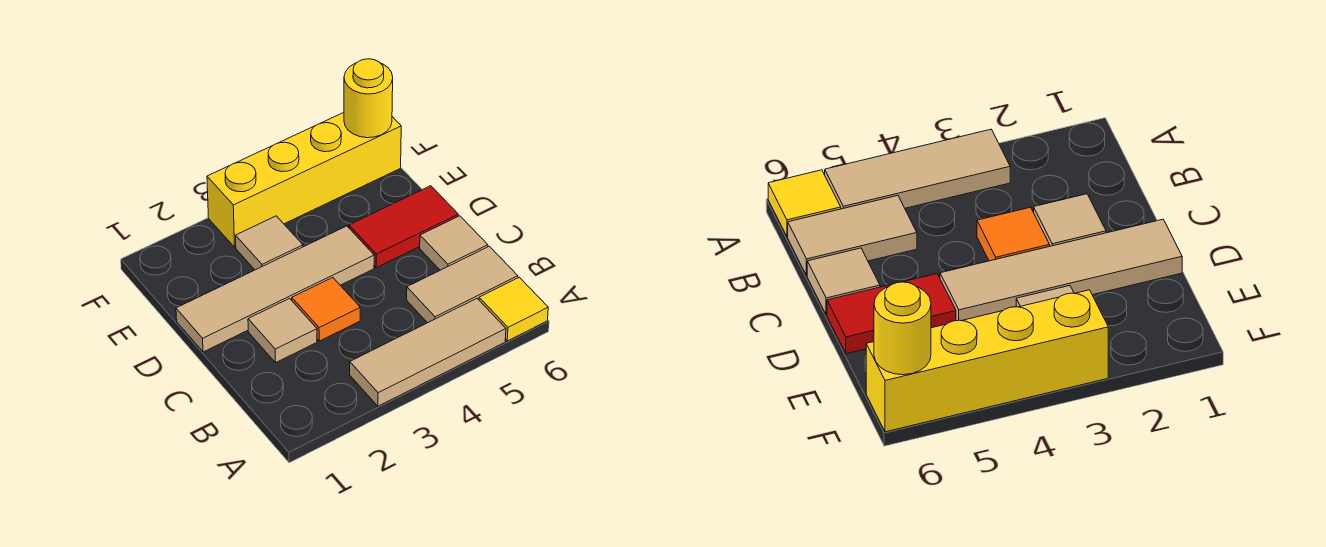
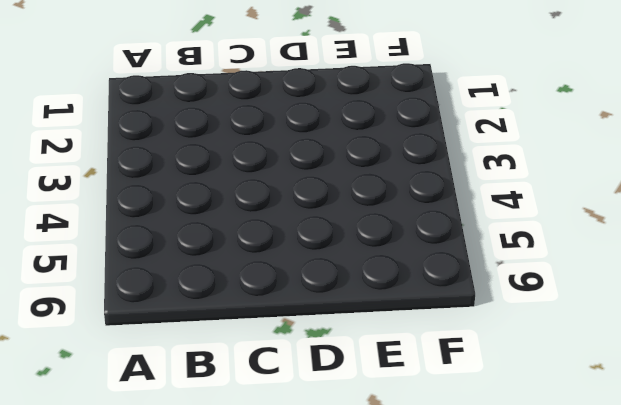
none -> tan 1x3 tile [350,299,506,406]
none -> yellow 1x1 tile [479,277,548,341]

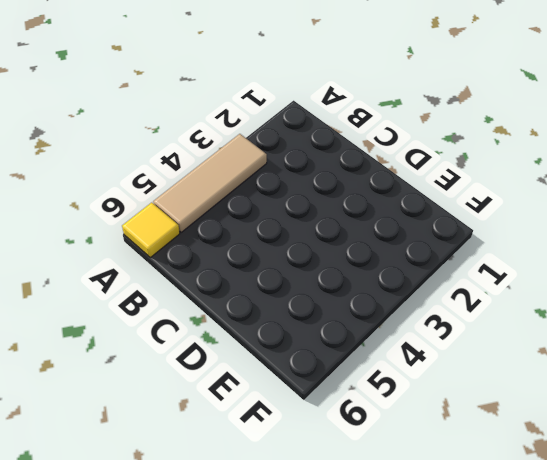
none -> tan 1x2 tile [407,246,518,323]
none -> tan 1x1 tile [248,299,317,363]

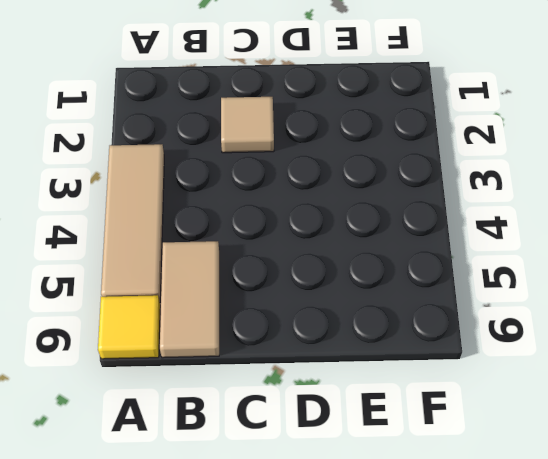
none -> orange 1x1 tile [292,278,360,341]
none -> tan 1x1 tile [420,216,488,270]

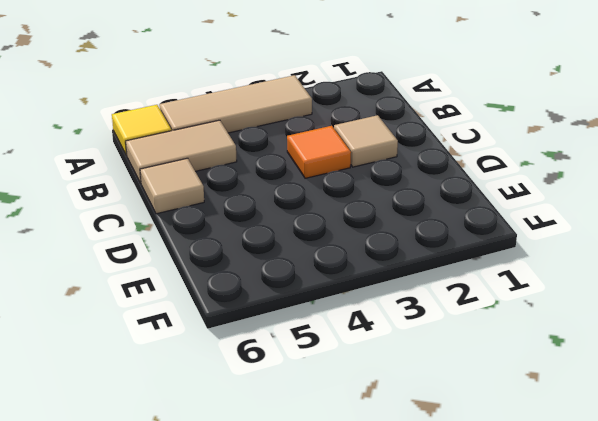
none -> tan 1x4 tile [176,226,374,352]
none -> red 1x2 tile [349,186,458,268]

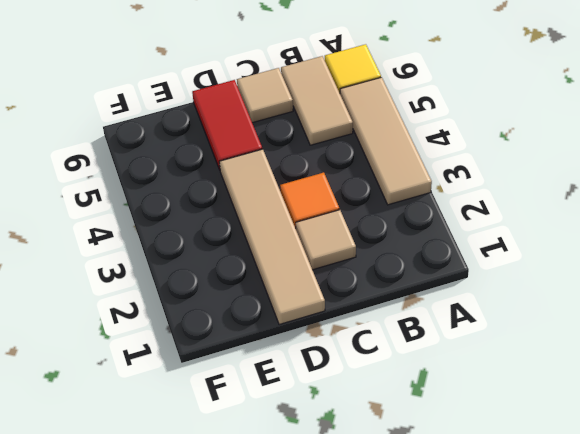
none -> tan 1x1 tile [236,216,303,270]
none -> yellow 1x4 brick [207,113,401,247]

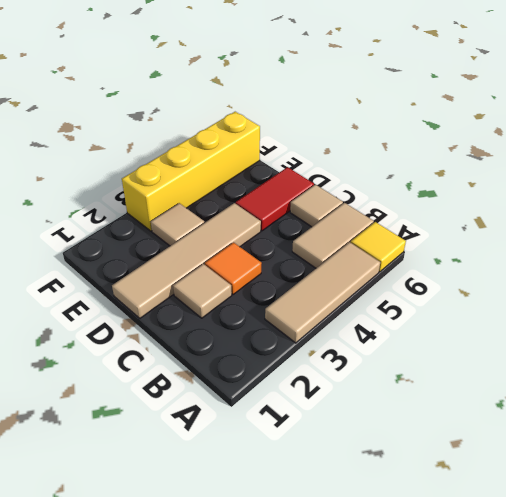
none -> yellow 1x1 round brick [344,59,393,138]

